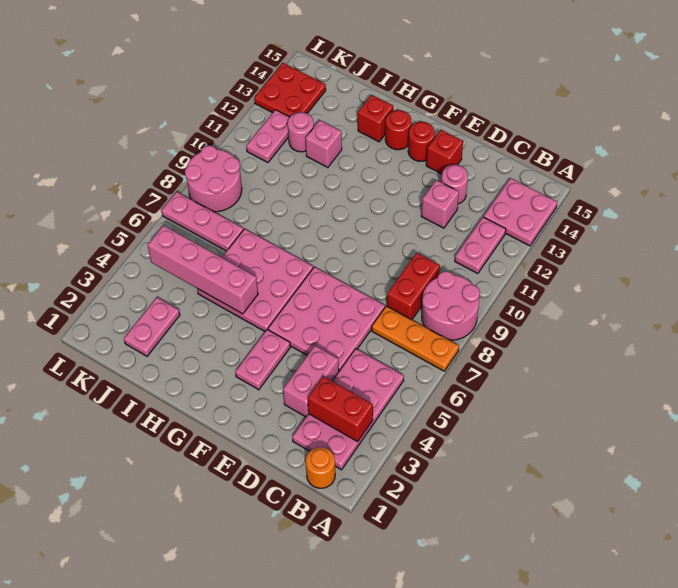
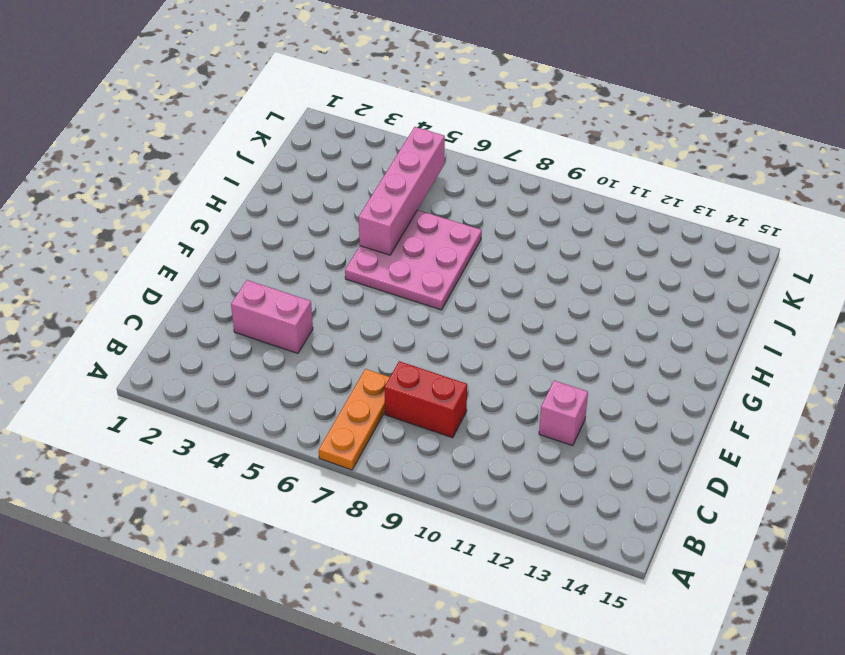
none -> pink 2x2 round brick [422,271,480,340]
none -> pink 2x2 plate [484,178,557,246]
none -> orange 1x1 round brick [306,447,335,488]

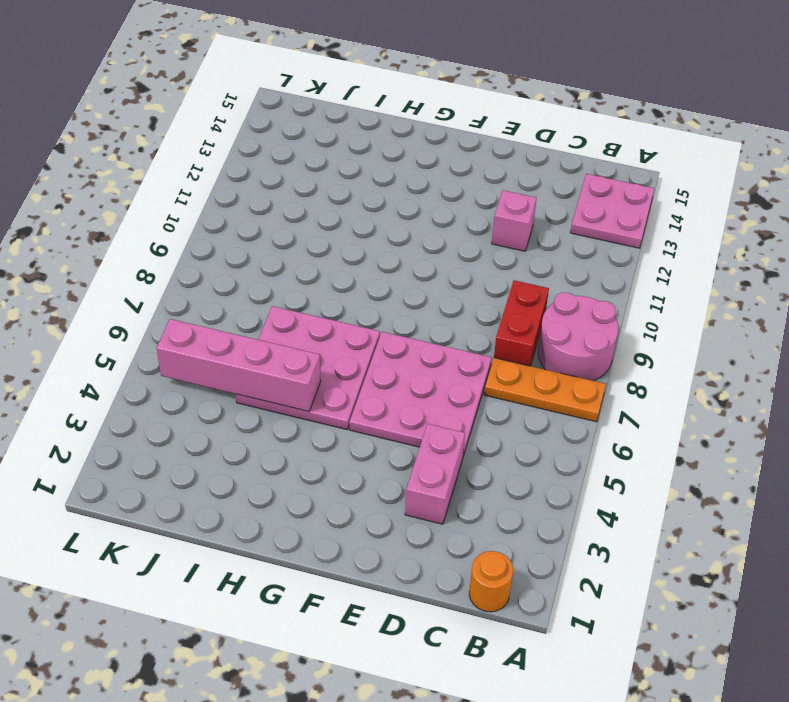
none -> pink 2x4 plate [292,349,404,470]
none -> pink 1x2 plate [455,217,506,274]
none -> pink 1x1 round brick [441,165,468,204]

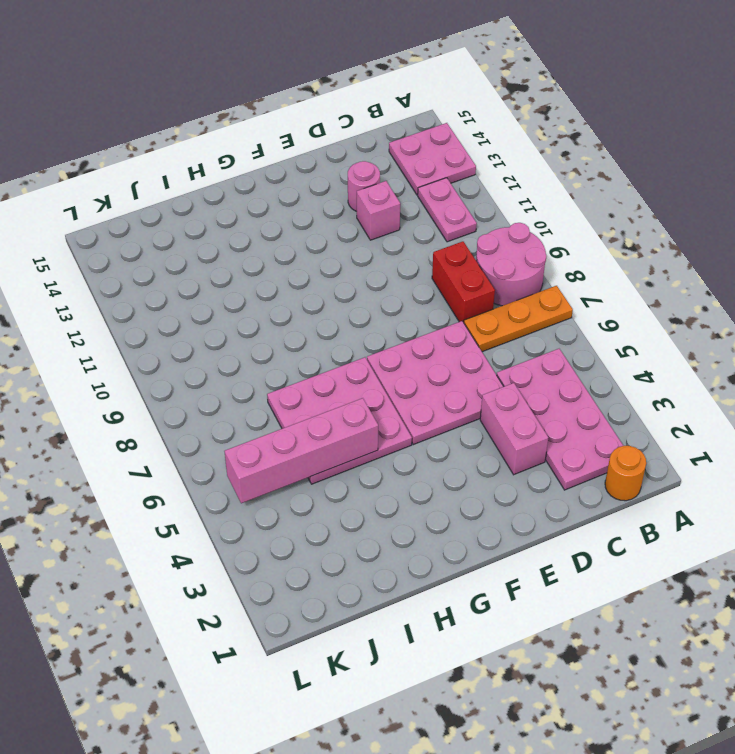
none -> red 1x1 brick [426,130,463,174]
none -> pink 1x2 plate [235,330,290,390]
none -> red 1x1 round brick [408,122,435,161]

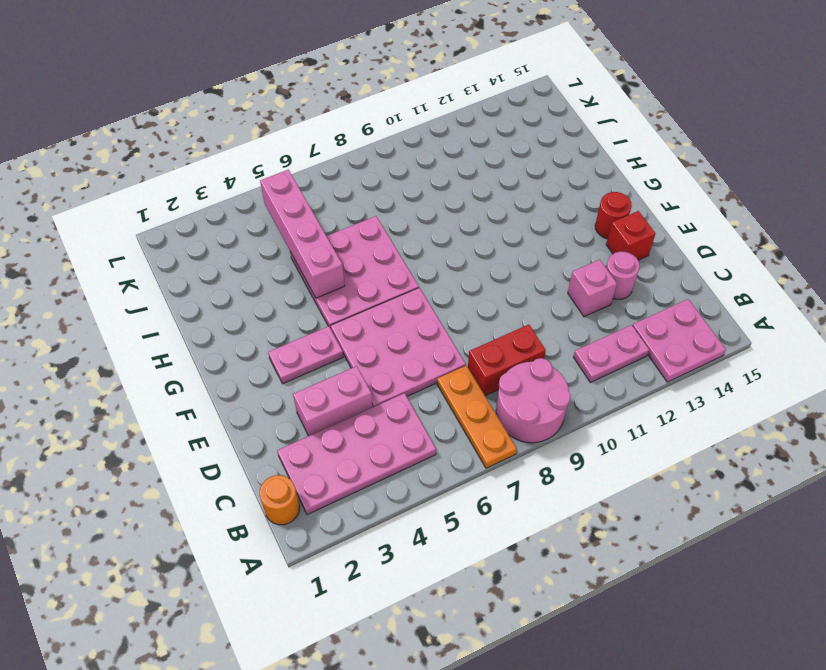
none -> red 1x1 round brick [385,110,411,150]
none -> red 1x1 brick [358,95,393,142]
none -> pink 1x1 brick [305,120,342,167]

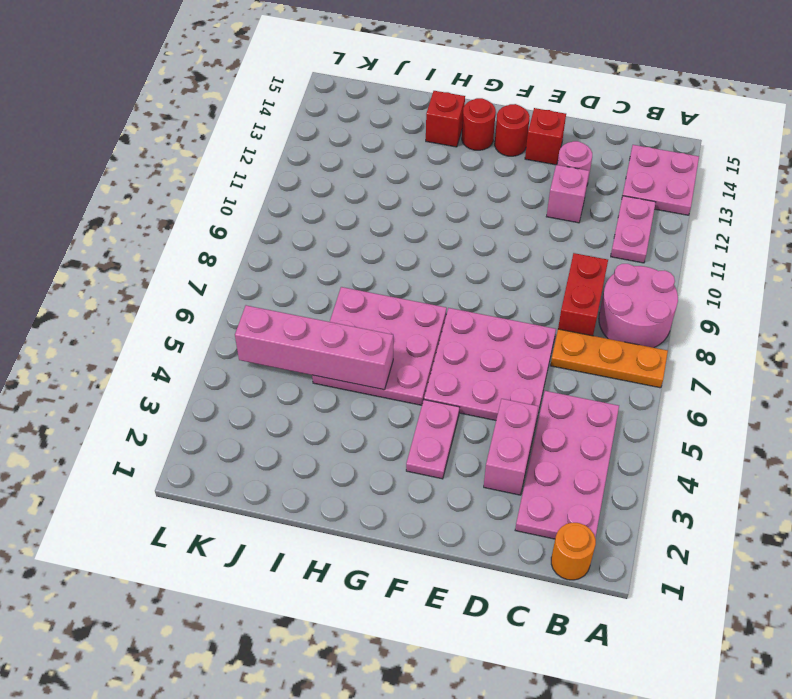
none -> pink 1x1 brick [305,120,342,167]
none -> pink 1x2 plate [124,298,180,356]
none -> pink 1x3 plate [161,192,244,251]

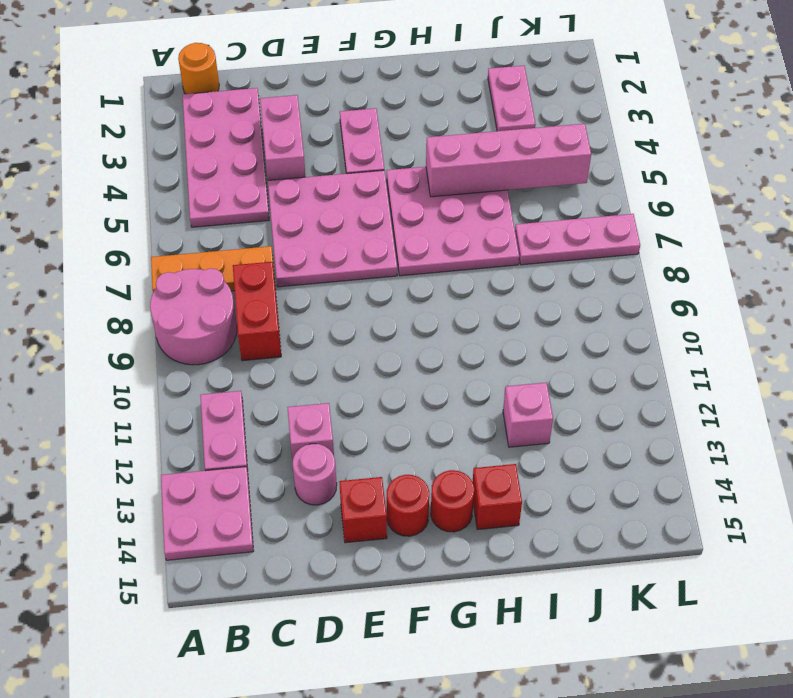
none -> pink 1x1 round brick [288,112,314,152]
none -> pink 2x2 round brick [185,146,242,212]
none -> pink 1x2 plate [246,110,290,163]

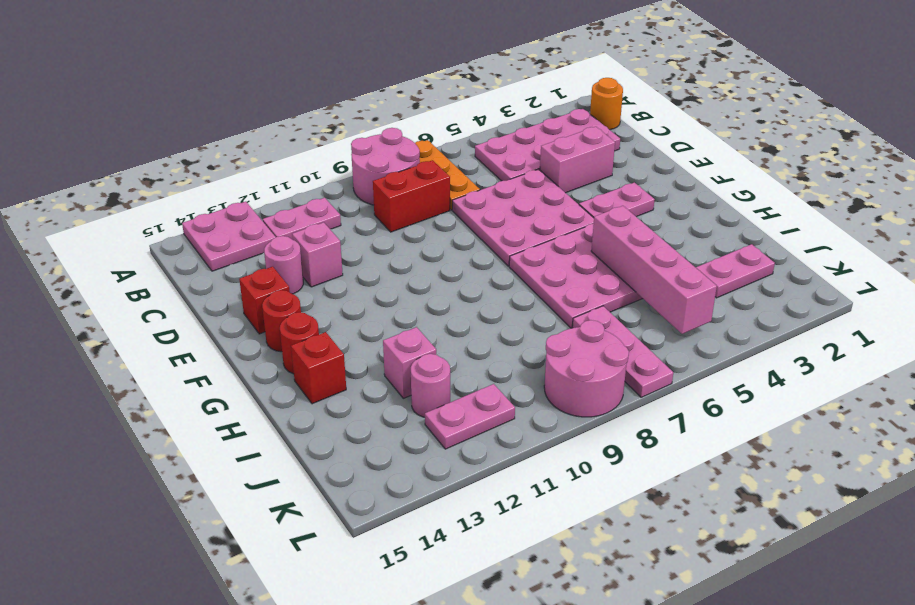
none -> red 2x2 plate [254,63,326,117]
none -> red 1x2 brick [308,376,373,442]

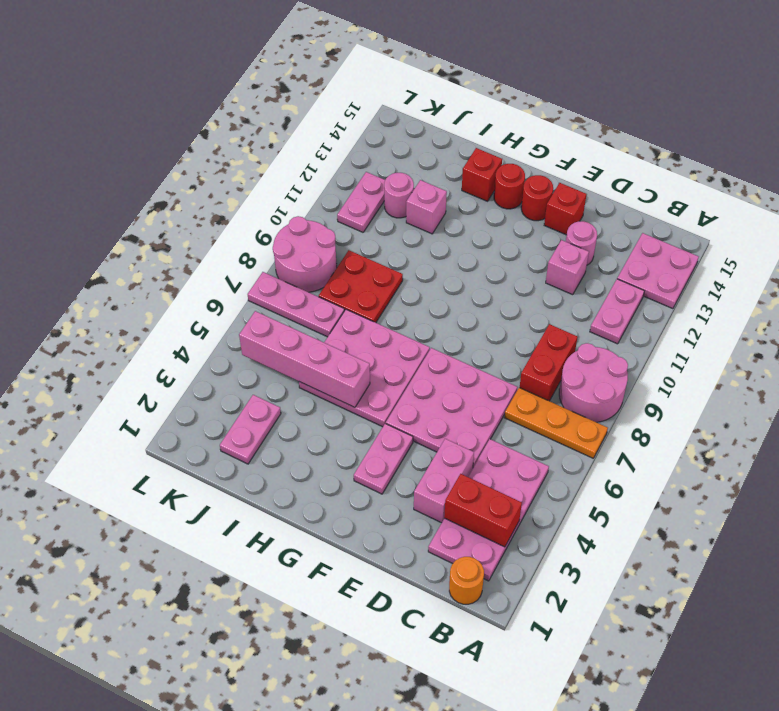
red 2x2 plate [319,250,403,323] -> red 2x2 plate moved to [254,63,326,117]

